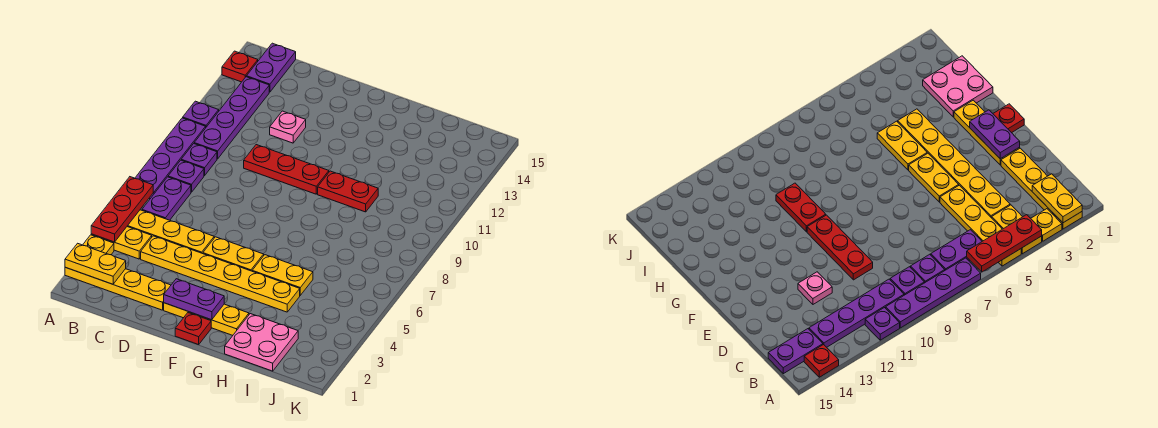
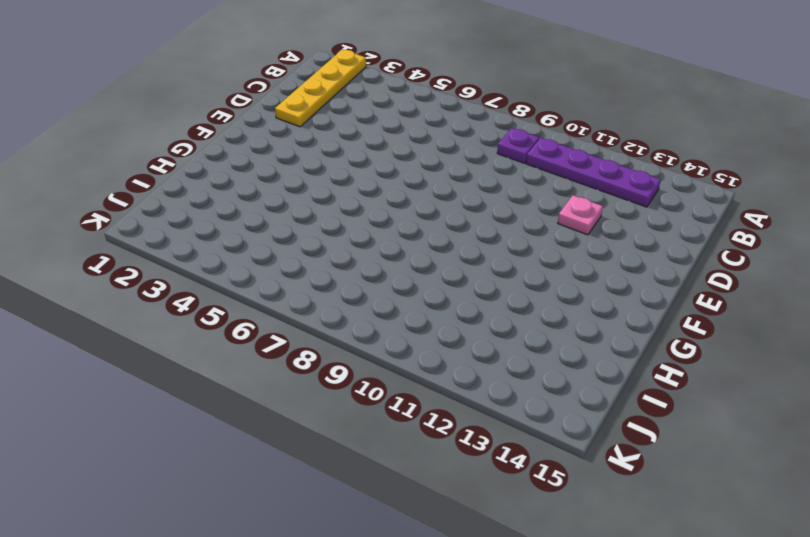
none -> yellow 1x1 plate [83,235,114,255]
none -> yellow 1x2 plate [91,227,152,259]
none -> yellow 1x4 plate [127,210,214,254]

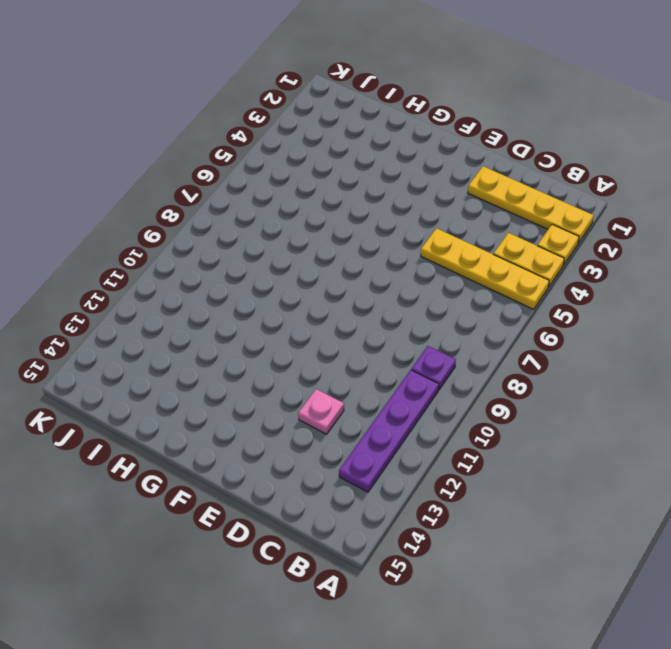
none -> purple 1x4 plate [135,118,206,199]
none -> purple 1x1 plate [183,101,219,127]
none -> red 1x1 plate [222,51,258,82]

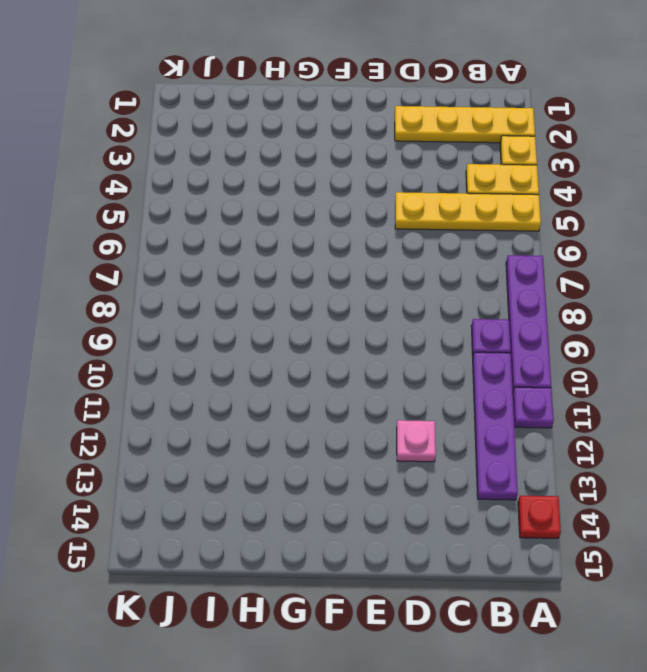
none -> purple 1x2 plate [142,177,191,220]
none -> purple 1x1 plate [168,160,204,192]
none -> purple 1x2 plate [247,43,296,92]

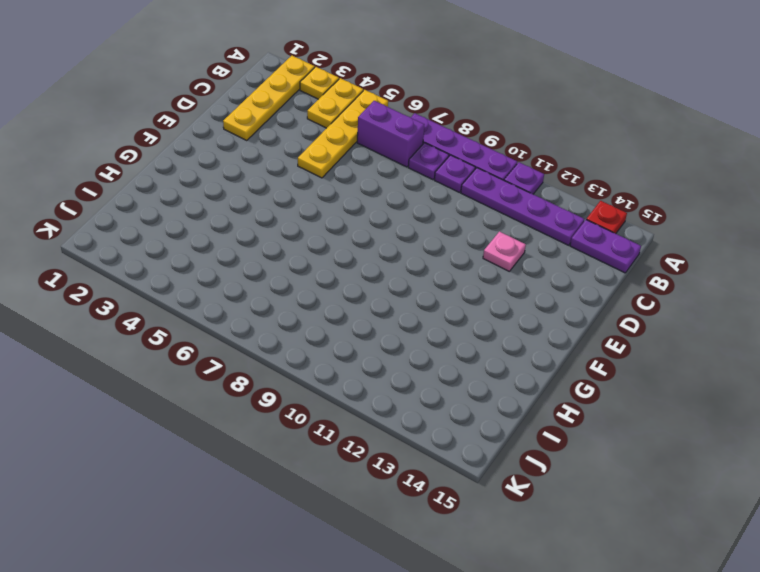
purple 1x2 brick [357,101,424,167] -> purple 1x2 plate [142,177,191,220]
none -> yellow 1x6 plate [141,236,300,312]
none -> red 1x3 plate [244,145,329,194]
none -> yellow 1x3 plate [164,303,249,335]

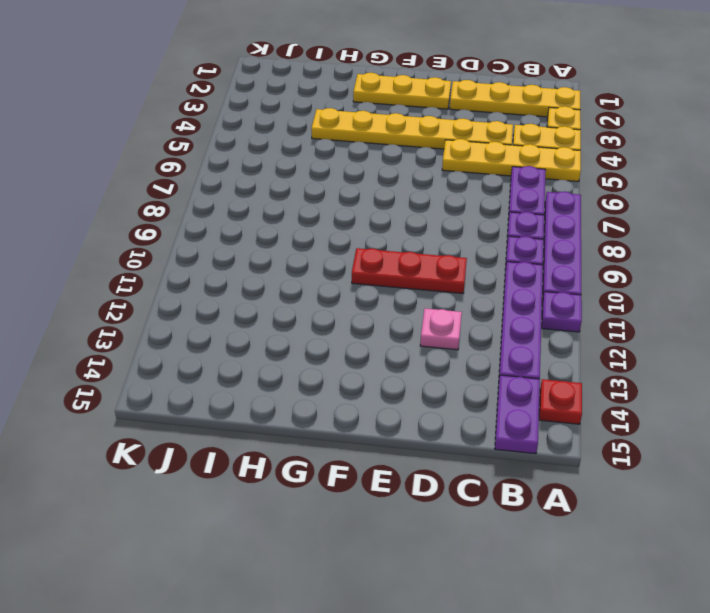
none -> yellow 1x2 plate [203,237,264,271]
none -> red 1x1 plate [175,313,211,345]
none -> yellow 1x2 plate [252,255,313,295]

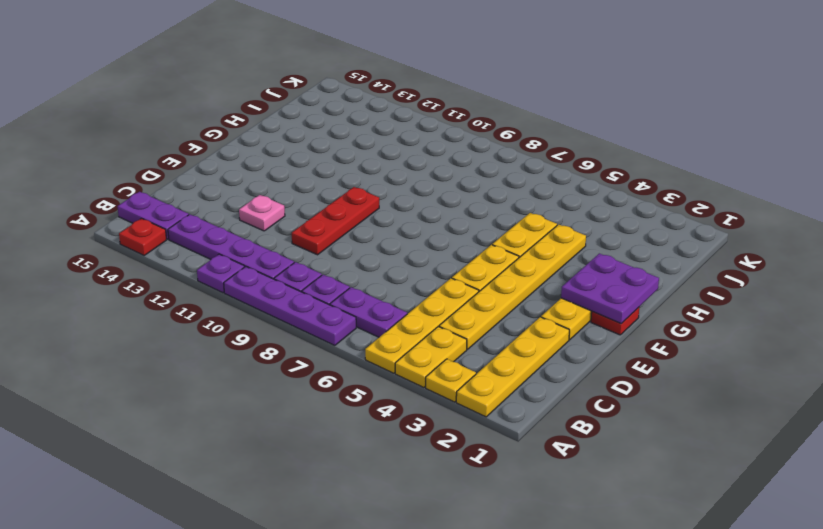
purple 2x2 plate [561,253,659,324] -> purple 1x2 plate [164,279,224,320]
none -> red 1x2 plate [318,171,378,212]
none -> pink 2x2 plate [225,314,298,371]
none -> yellow 1x2 plate [65,243,126,284]

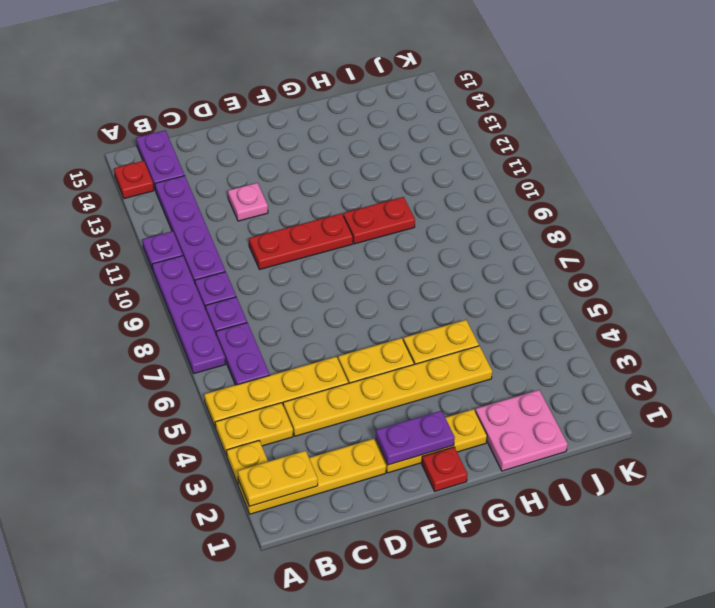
none -> red 1x3 plate [91,177,153,242]

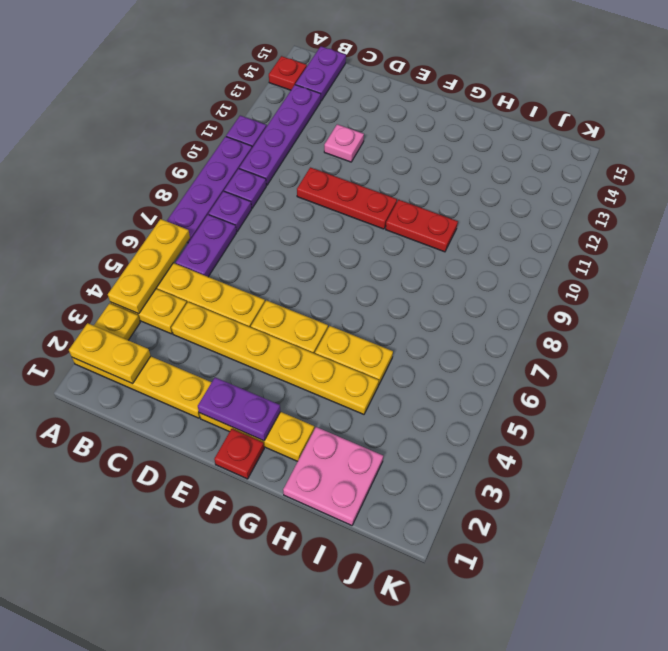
yellow 1x3 plate [108,219,190,314] -> red 1x3 plate [91,177,153,242]

